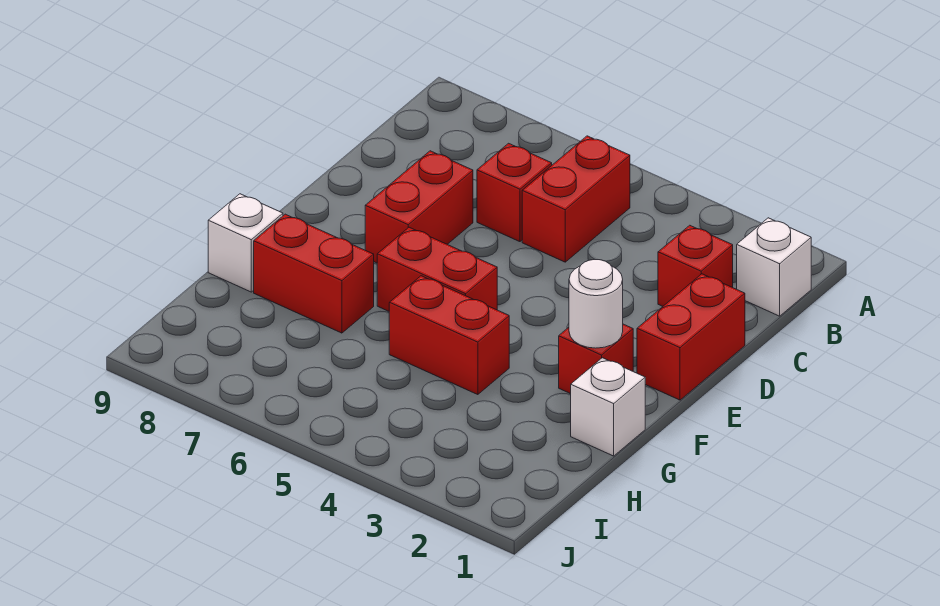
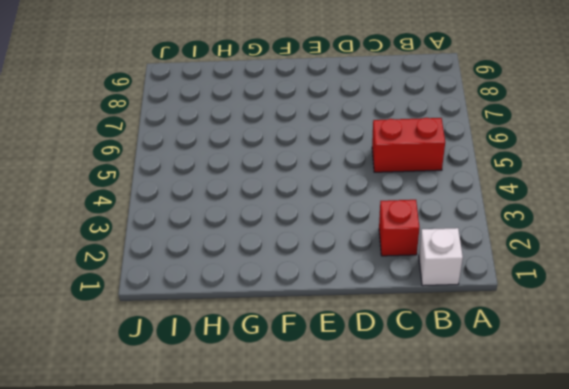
none -> red 1x1 brick [477,143,552,242]
none -> red 1x2 brick [637,274,745,400]
none -> red 1x2 brick [365,151,473,263]

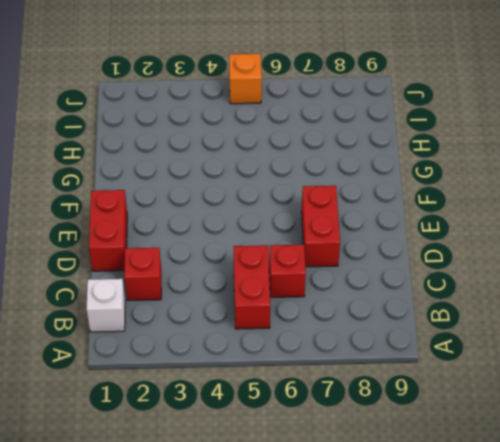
orange 1x1 brick [229,54,262,104] -> none
none -> red 1x1 brick [559,324,633,394]
none -> red 1x2 brick [377,227,497,311]
none -> white 1x1 brick [571,358,645,456]

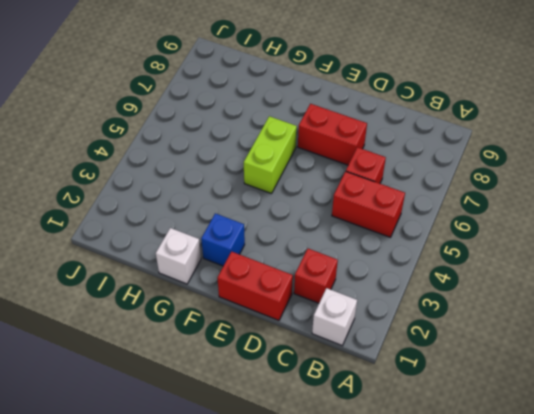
blue 1x1 brick [201,213,245,266] -> red 1x1 brick [559,324,633,394]
lime 1x2 brick [244,116,297,194] -> red 1x2 brick [377,227,497,311]
none -> red 1x2 brick [389,276,509,395]
none -> red 1x2 brick [254,214,374,333]
none -> white 1x1 brick [208,194,283,292]

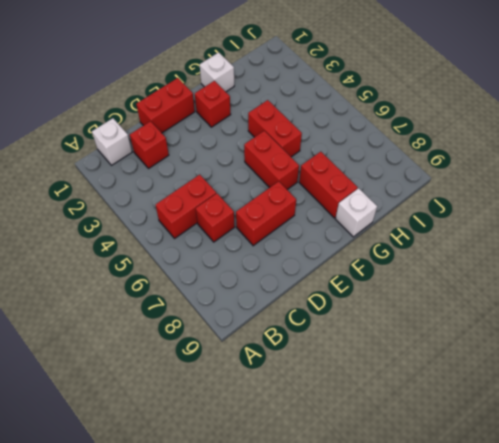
none -> white 1x1 round brick [569,260,623,348]

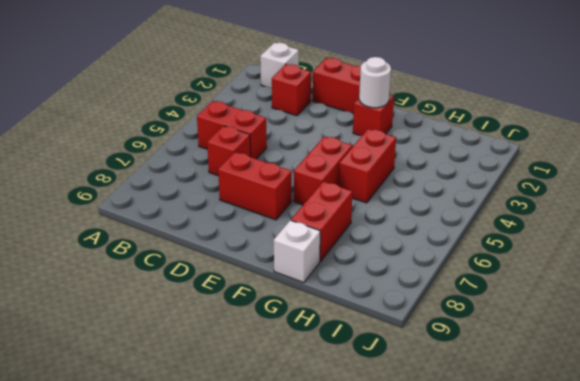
none -> white 1x1 brick [571,358,645,456]

